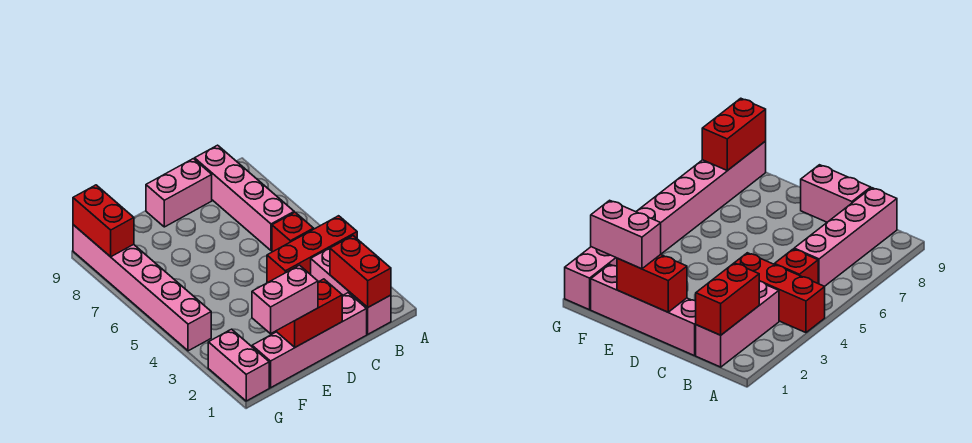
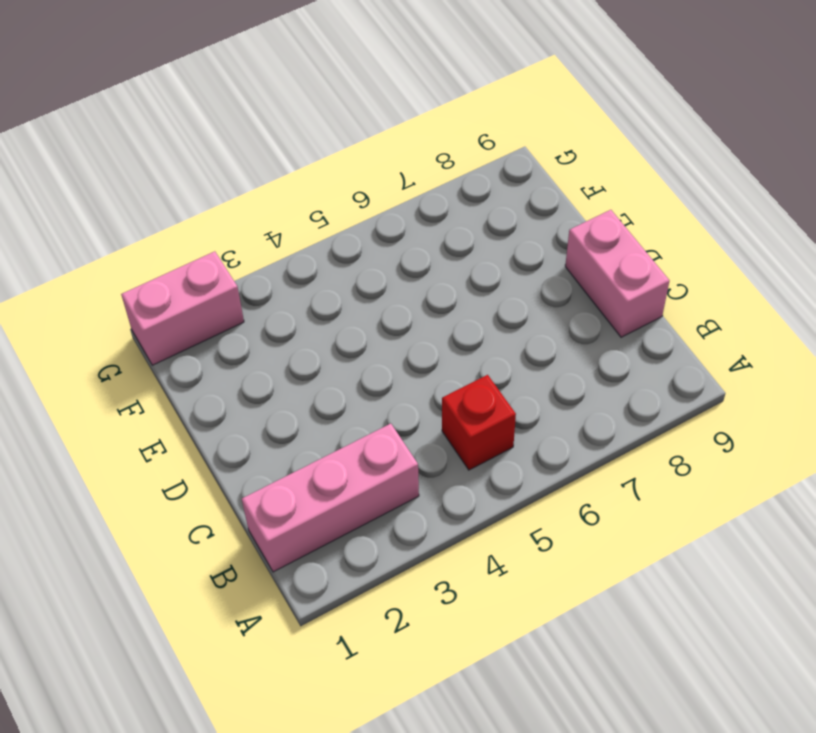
none -> red 1x3 brick [267,216,357,282]
none -> pink 1x4 brick [195,145,294,251]
none -> pink 1x4 brick [252,293,367,388]

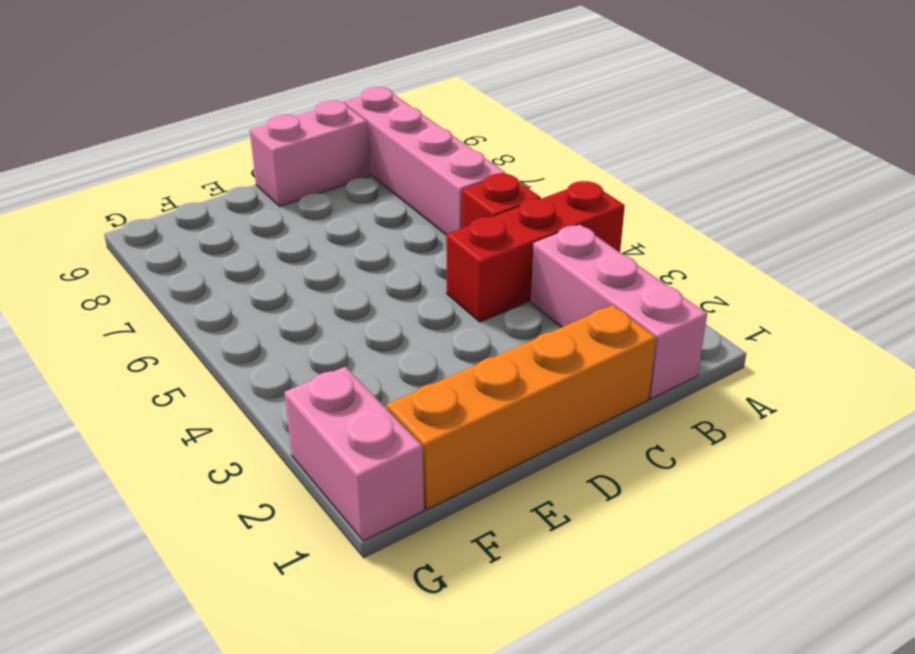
orange 1x4 brick [386,305,656,509] -> pink 1x4 brick [252,293,367,388]
none -> pink 1x6 brick [73,225,211,351]
none -> red 1x2 brick [330,236,391,307]
none -> red 1x2 brick [276,279,342,347]

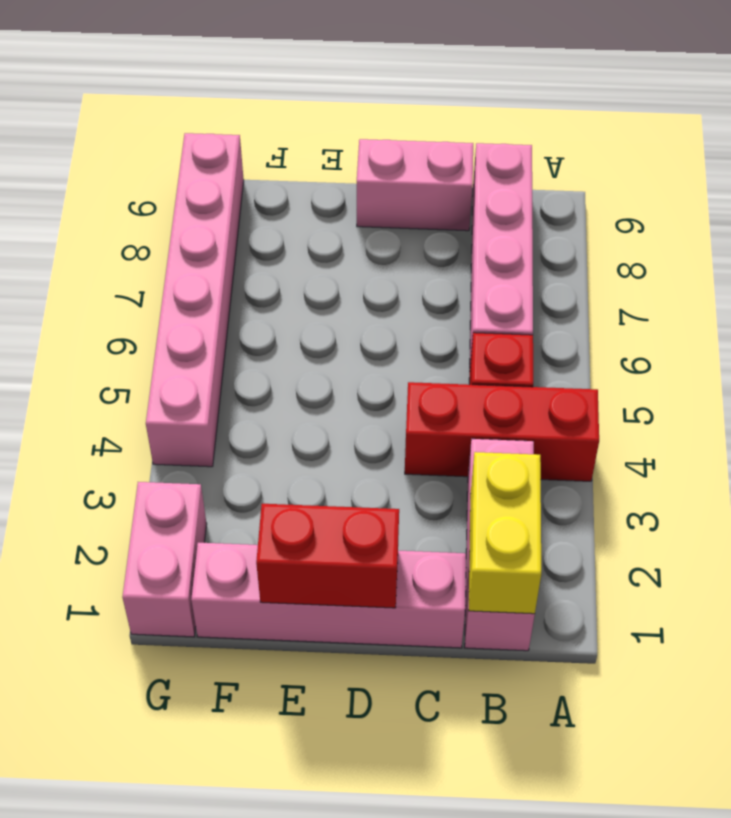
yellow 1x2 brick [469,452,541,614] -> red 1x2 brick [330,236,391,307]
none -> red 1x2 brick [73,185,134,257]
none -> pink 1x2 brick [252,265,318,334]

